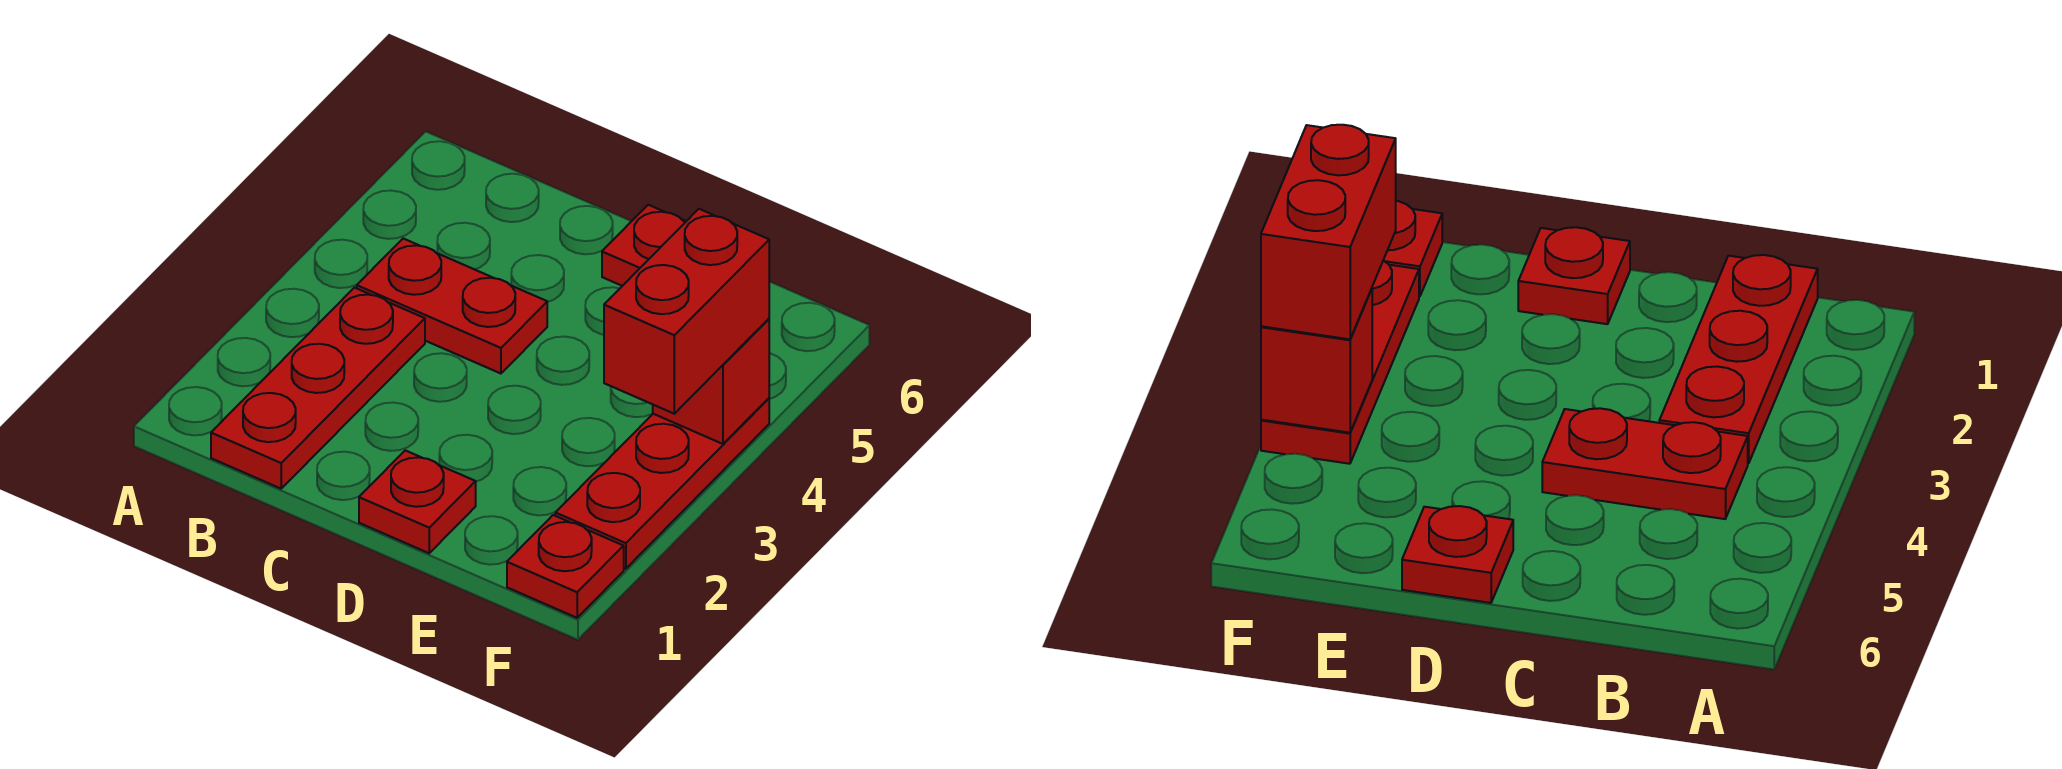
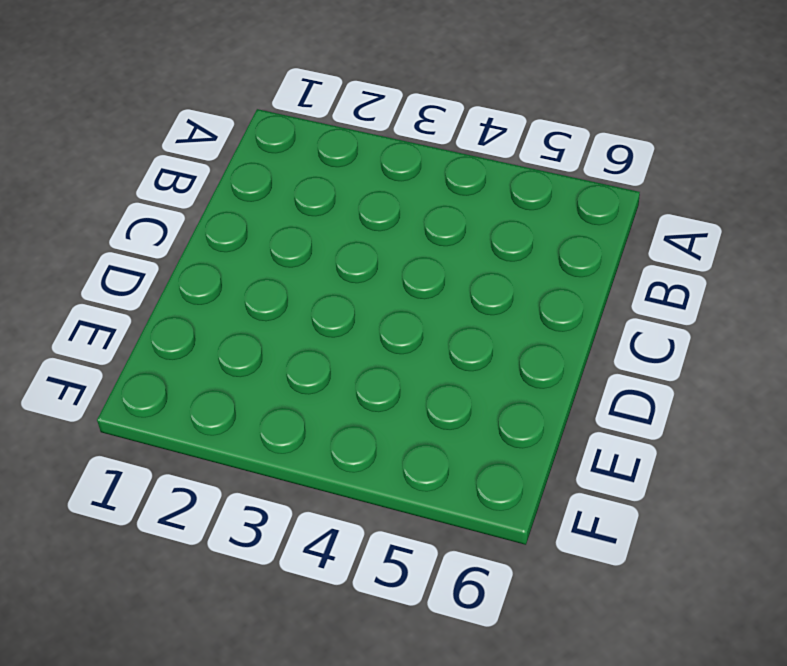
none -> red 1x3 plate [211,288,425,489]
none -> red 1x2 plate [357,239,547,374]

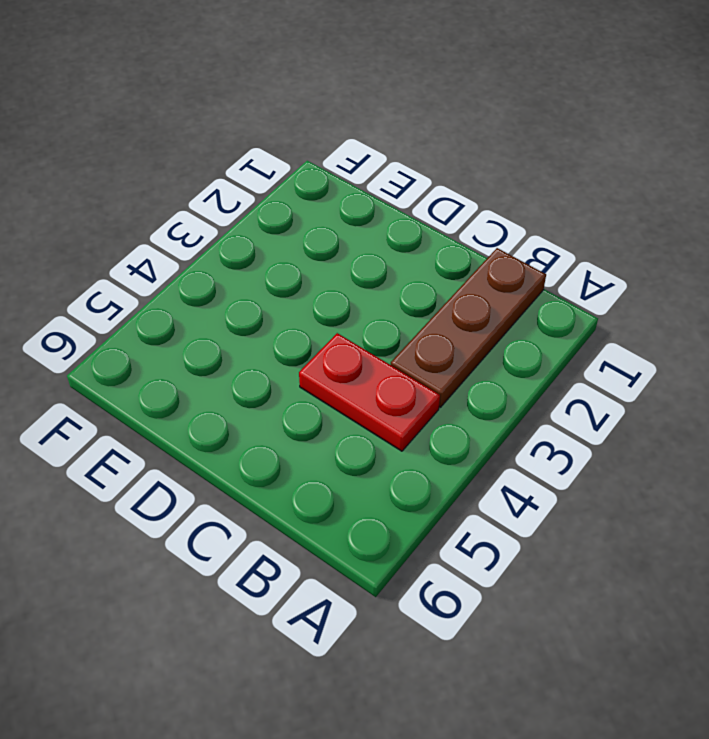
brown 1x3 plate [391,248,546,407] -> red 1x3 plate [211,288,425,489]
none -> red 1x1 plate [359,450,476,553]
none -> red 1x1 plate [602,205,686,286]

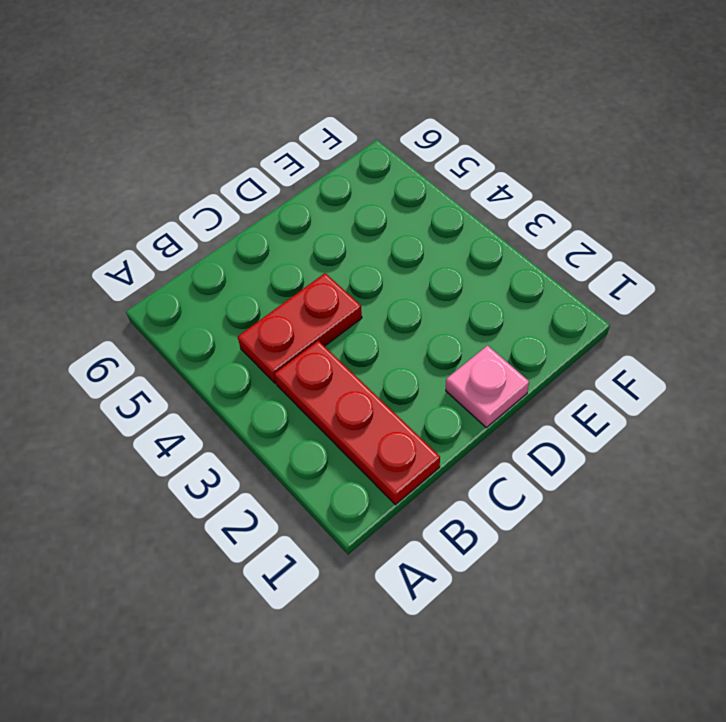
pink 1x1 plate [446,346,529,428] -> red 1x1 plate [359,450,476,553]
none -> red 1x1 plate [602,205,686,286]
none -> red 1x1 plate [507,515,624,618]

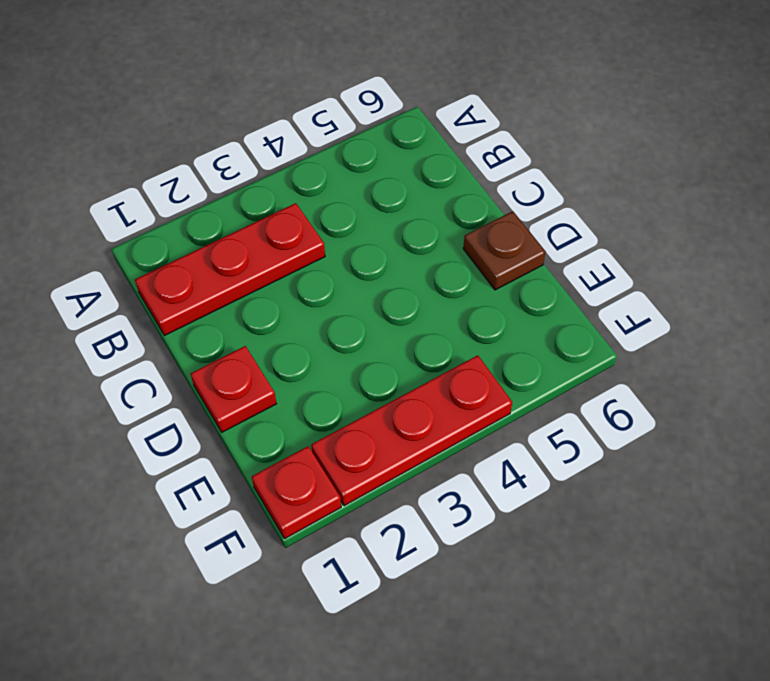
brown 1x1 plate [463,211,546,290] -> red 1x1 plate [602,205,686,286]
none -> red 1x2 plate [357,239,547,374]
none -> red 1x1 brick [653,319,769,444]

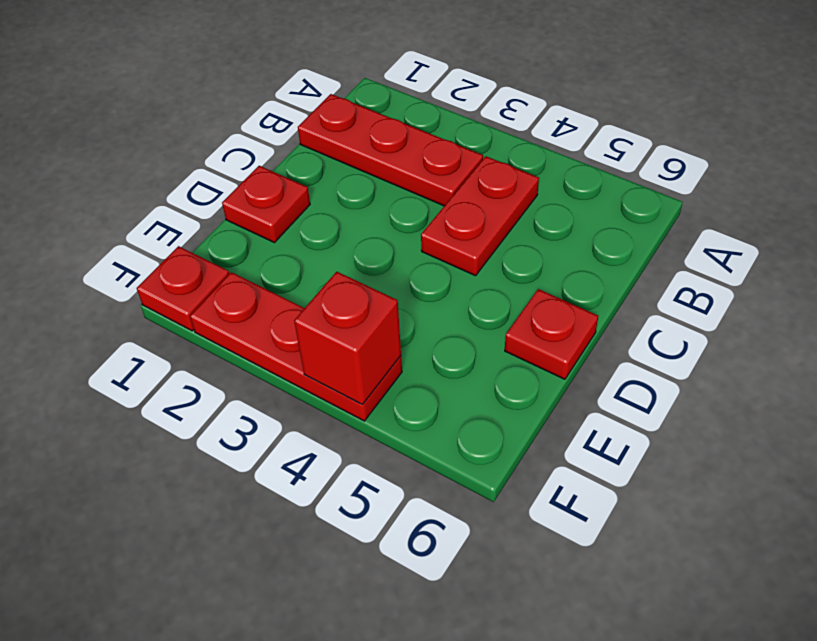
none -> red 1x2 brick [604,209,769,414]

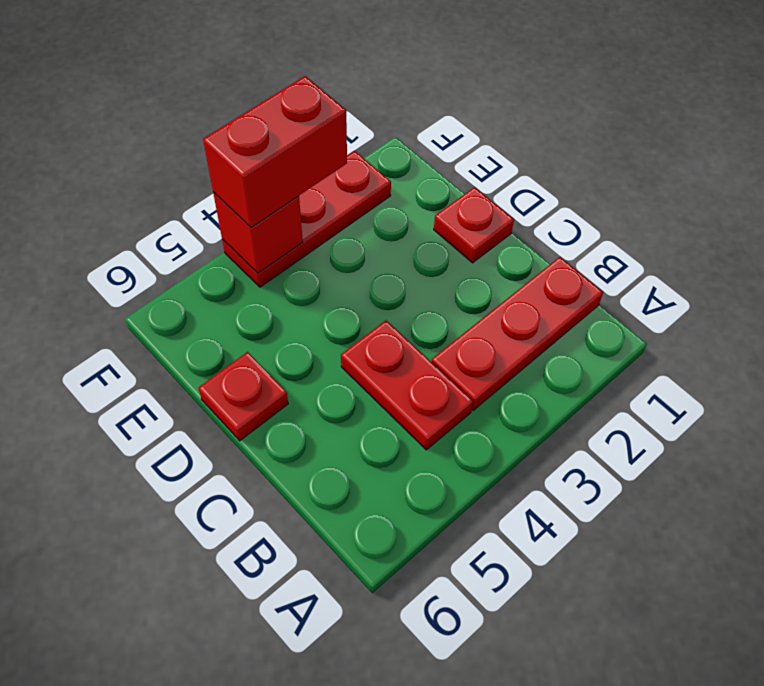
none -> red 1x1 plate [507,515,624,618]

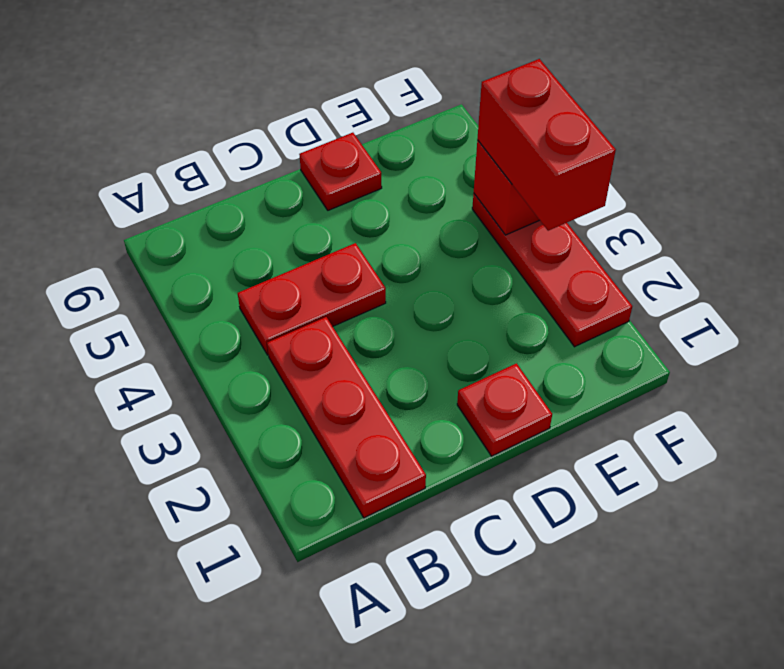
none -> red 1x1 plate [507,515,624,618]

